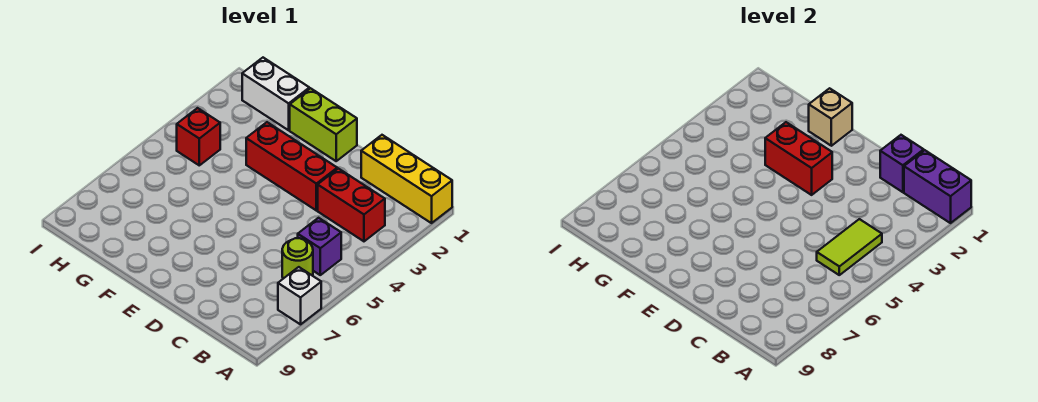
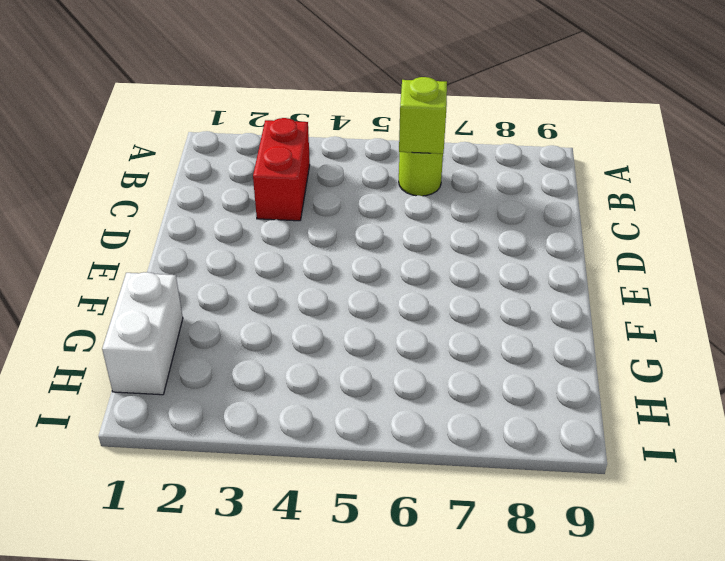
lime 1x1 brick [399,77,447,154] -> none
none -> yellow 1x3 brick [361,135,452,223]
none -> white 1x1 brick [278,267,321,324]
none -> purple 1x1 brick [298,218,341,275]

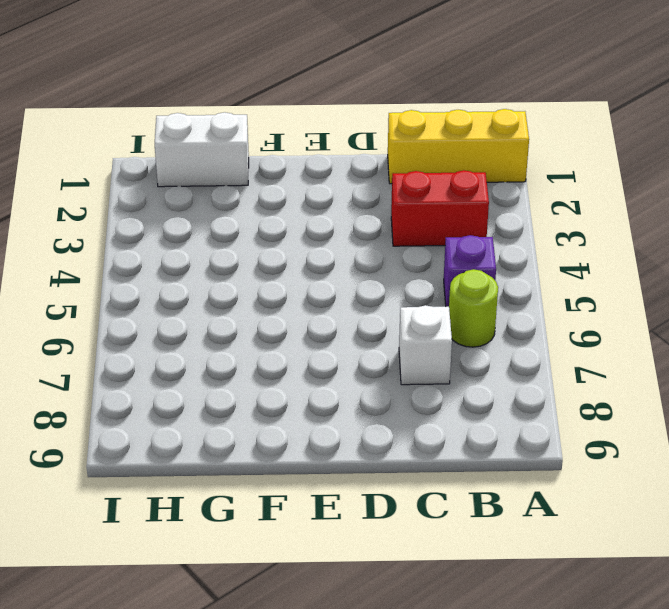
white 1x1 brick [399,305,452,385] -> white 1x1 brick moved to [278,267,321,324]
none -> red 1x3 brick [246,122,337,210]
none -> lime 1x2 brick [290,88,357,161]
none -> red 1x1 brick [177,108,220,165]

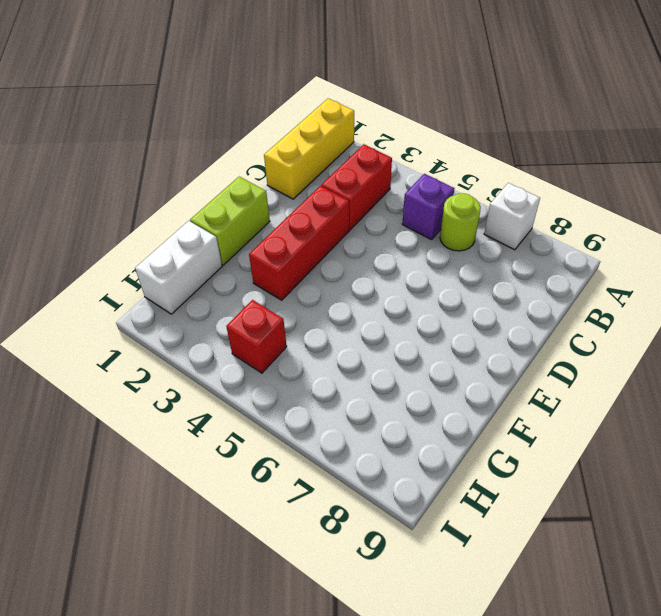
none -> purple 1x2 brick [904,150,971,223]
none -> lime 1x2 tile [817,219,882,275]
none -> purple 1x1 brick [880,135,924,192]

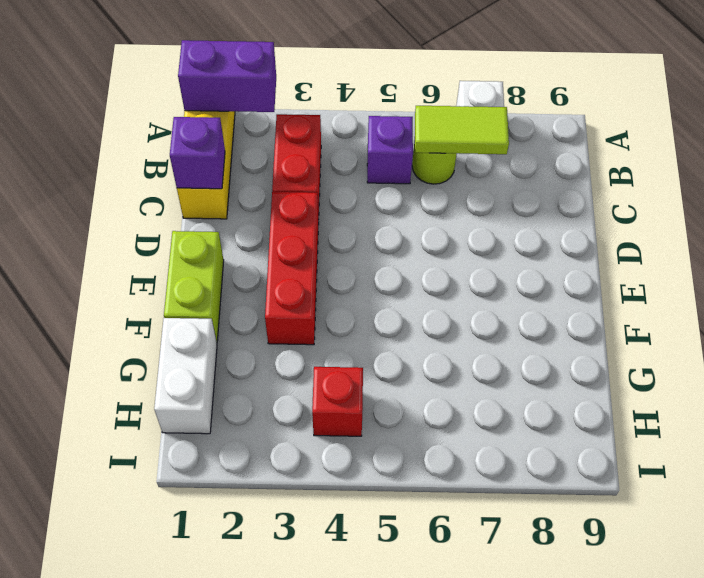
purple 1x2 brick [178,40,276,112] -> purple 1x2 brick turned to [904,150,971,223]
lime 1x2 tile [415,106,509,154] -> lime 1x2 tile moved to [817,219,882,275]
none -> red 1x2 brick [765,122,832,195]
none -> tan 1x1 brick [809,88,852,146]

